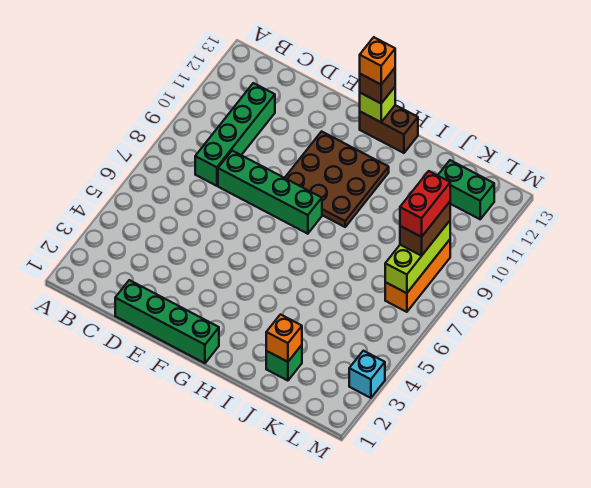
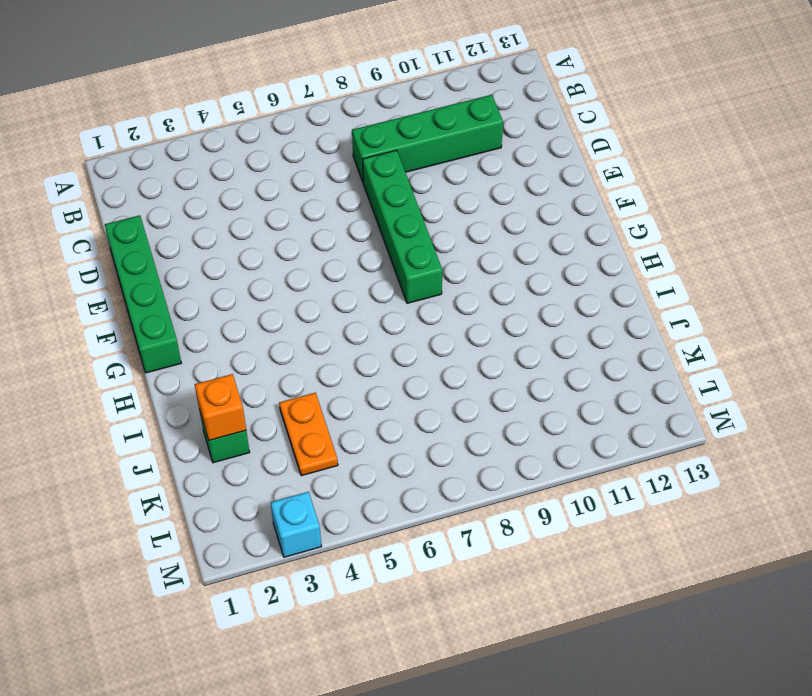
orange 1x2 plate [279,393,338,476] -> none
none -> brown 3x3 plate [285,131,389,227]
none -> brown 1x2 brick [360,105,418,153]
none -> green 1x2 brick [438,160,494,219]

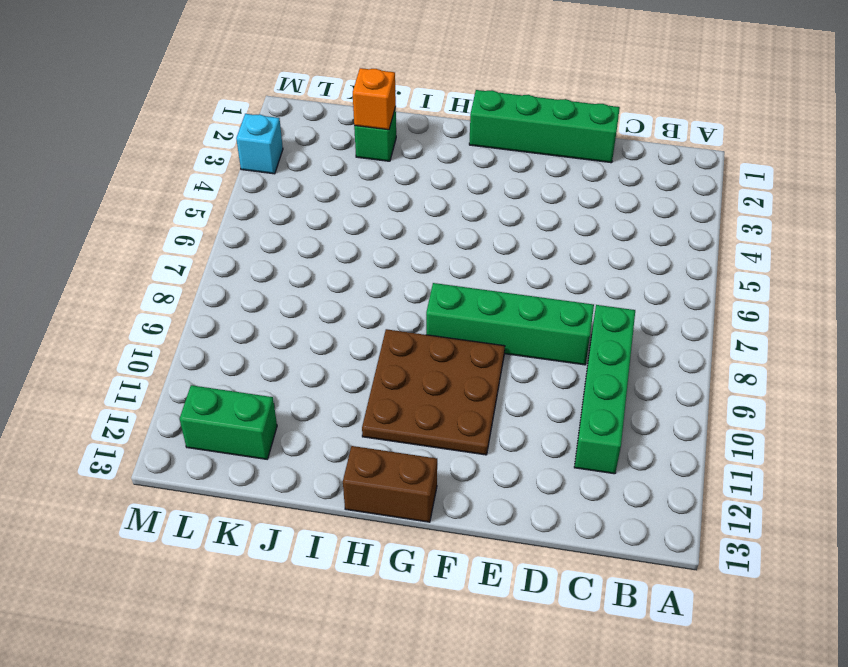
none -> orange 1x3 brick [385,240,450,312]
none -> lime 1x1 brick [360,87,395,122]
none -> lime 1x3 brick [385,221,450,293]

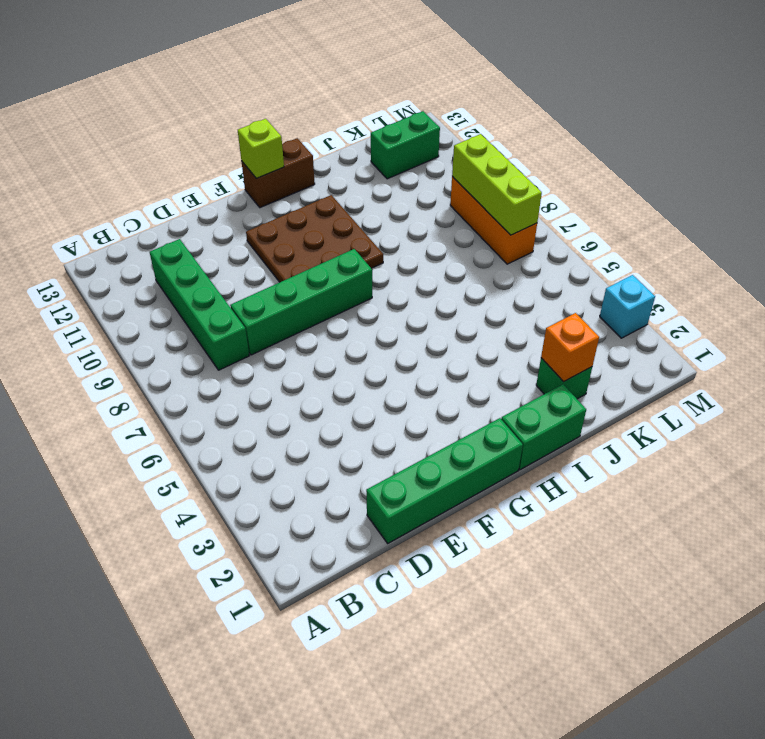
green 1x2 brick [501,384,586,470] -> none
none -> brown 1x1 brick [360,68,395,103]
none -> brown 1x2 brick [400,202,450,256]
none -> orange 1x1 brick [360,37,395,84]

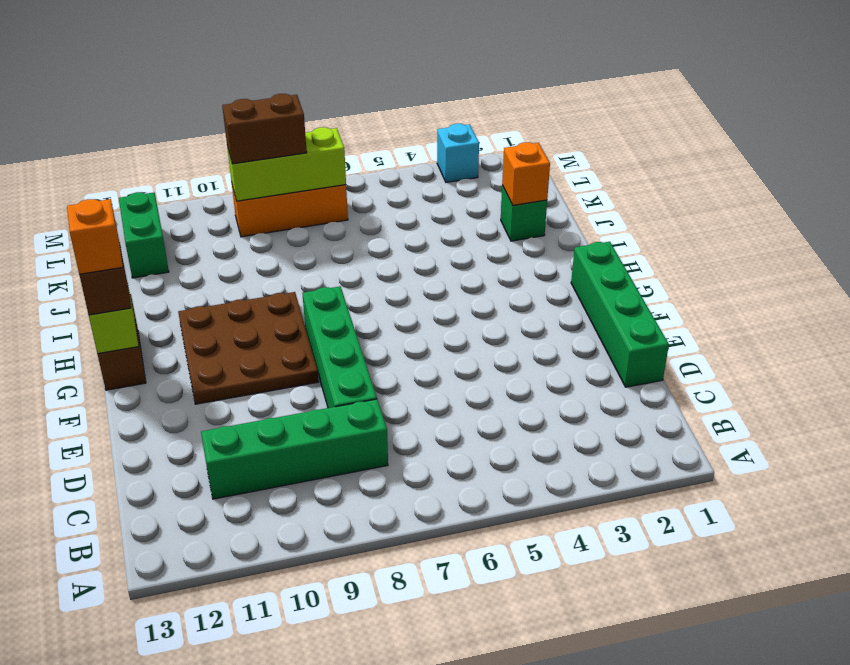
none -> red 1x2 brick [400,171,450,237]

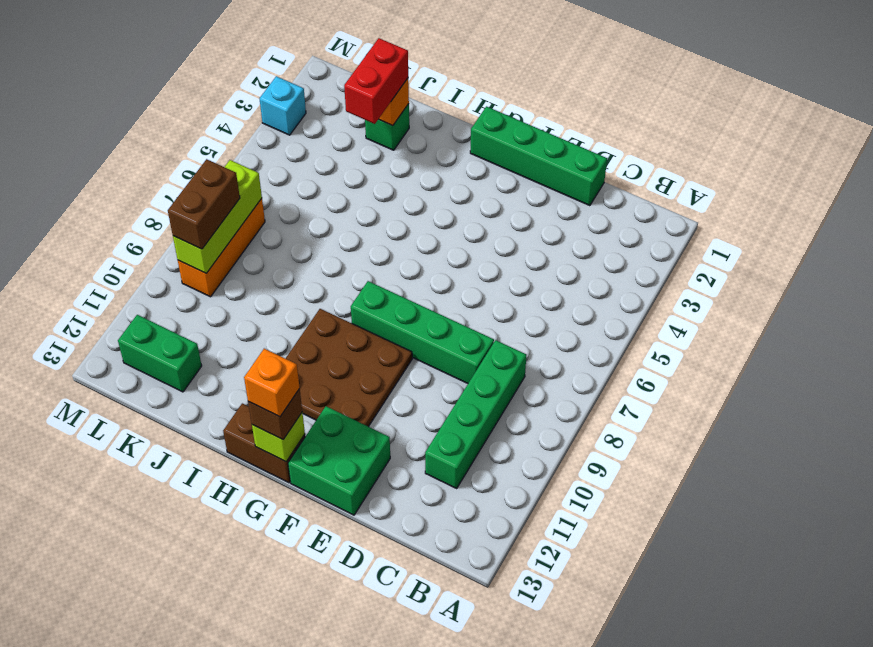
green 2x2 brick [288,406,390,515] -> none
red 1x2 brick [344,38,408,124] -> red 1x2 brick moved to [400,171,450,237]

